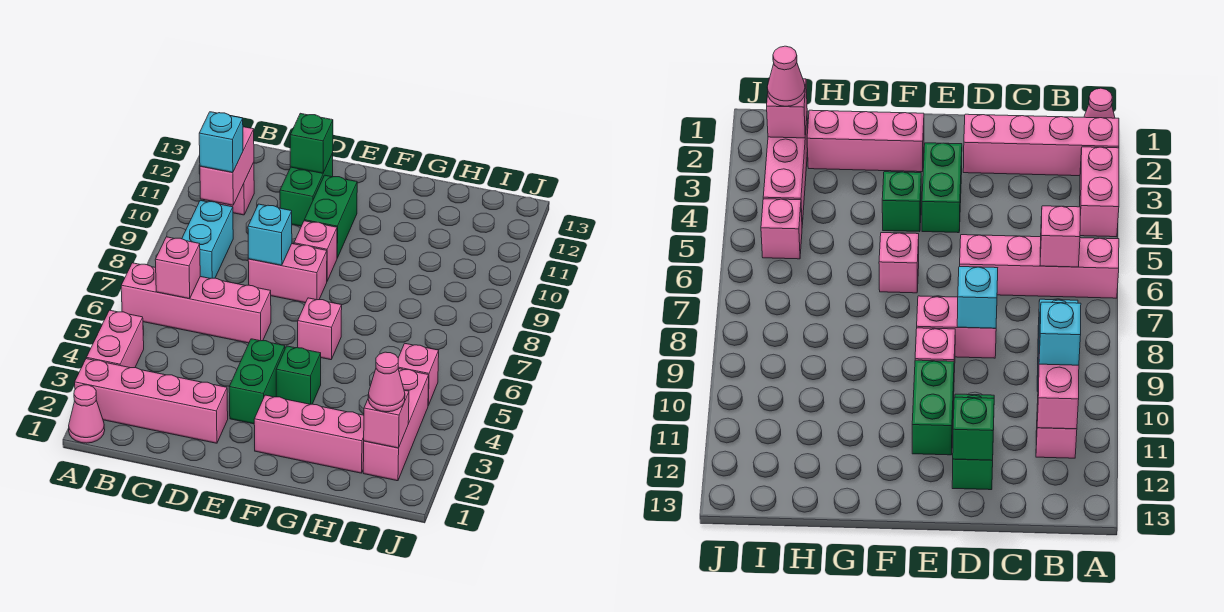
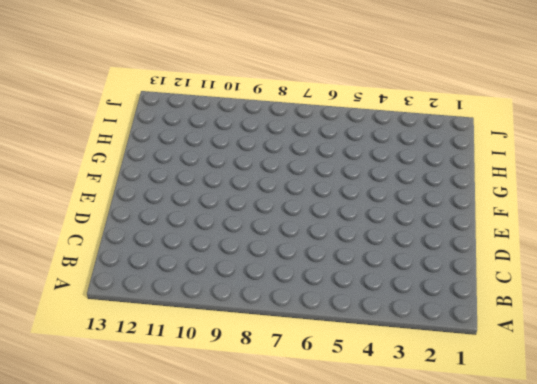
none -> pink 1x1 cone [69,385,105,443]
none -> pink 1x4 brick [75,359,228,443]
none -> pink 1x2 brick [86,310,144,368]

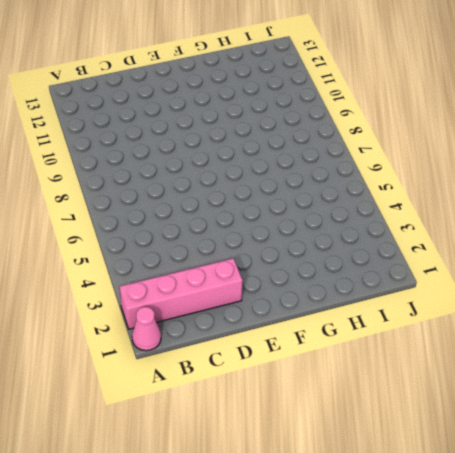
none -> pink 1x2 brick [86,310,144,368]
none -> pink 1x4 brick [121,263,271,343]
none -> cyan 1x2 brick [182,200,233,278]

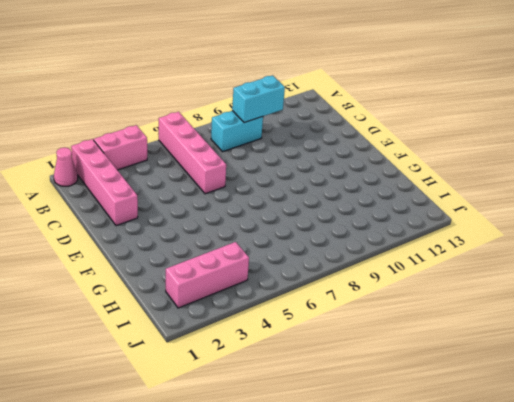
cyan 1x2 brick [232,75,285,123] -> pink 1x2 brick [200,127,254,205]
none -> pink 1x1 brick [212,162,254,215]
none -> pink 1x2 brick [248,244,327,303]
none -> green 1x2 brick [280,154,333,226]

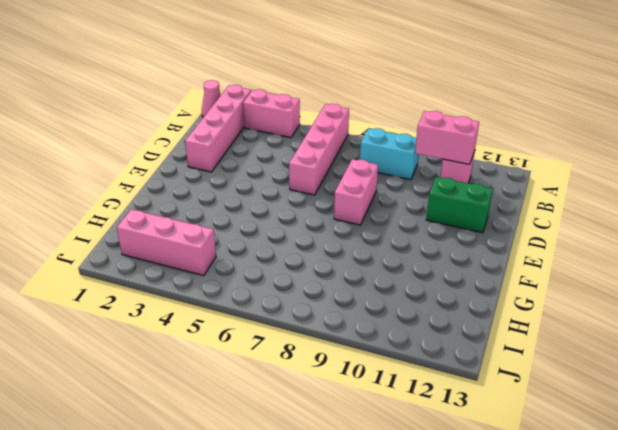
none -> green 1x2 brick [229,339,285,424]
none -> pink 1x1 brick [294,221,337,281]
none -> green 1x2 brick [304,175,357,258]

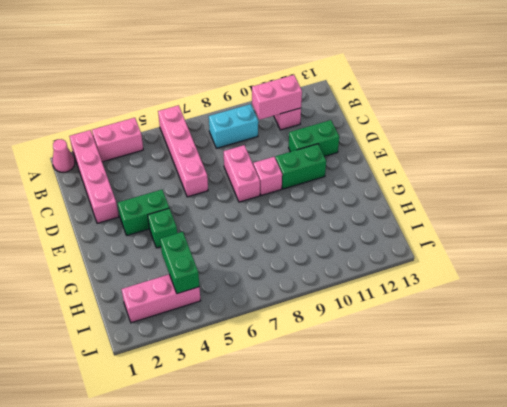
green 1x2 brick [160,232,199,294] -> none
none -> pink 1x3 brick [254,395,364,473]
none -> pink 1x1 brick [298,298,342,360]
none -> pink 1x1 brick [398,344,439,405]

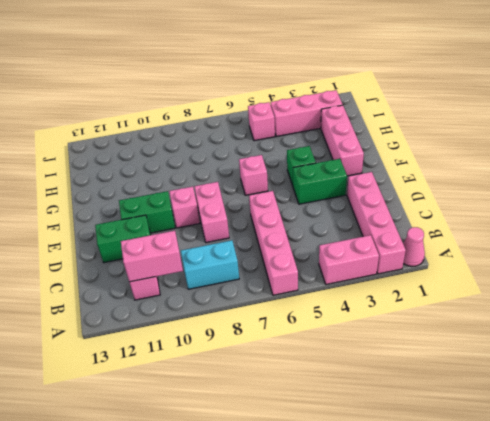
none -> pink 1x1 brick [155,237,200,299]
none -> cyan 1x1 brick [248,204,292,265]
none -> green 1x1 brick [290,113,333,173]

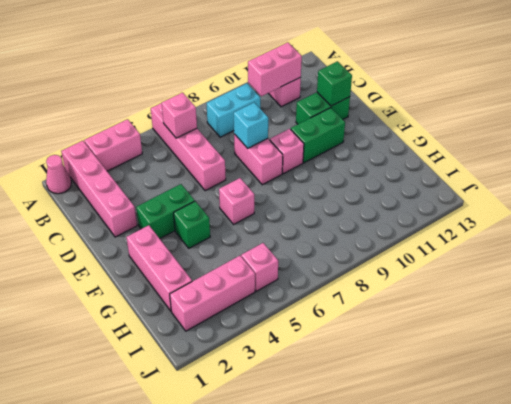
none -> pink 1x1 brick [364,390,409,448]
none -> cyan 1x1 brick [199,112,243,173]
none -> pink 1x1 cone [368,352,405,412]

